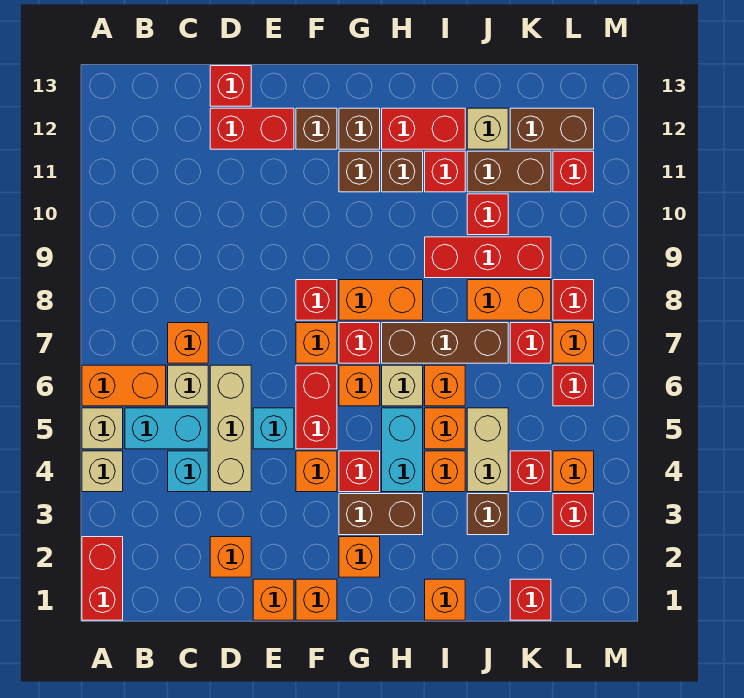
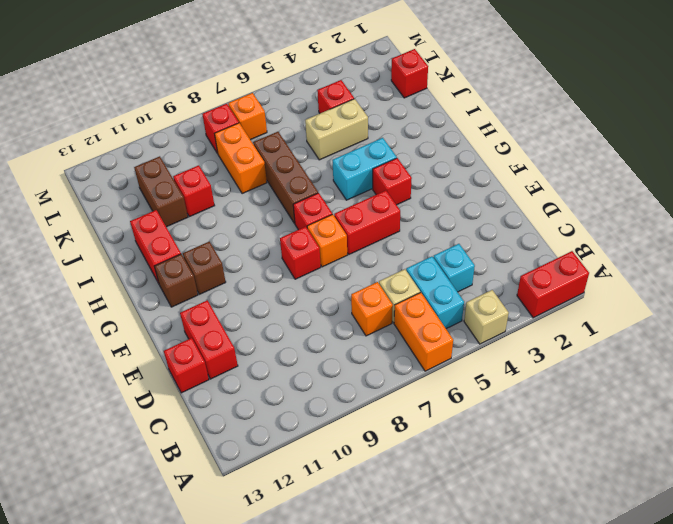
none -> tan 1x1 brick [82,408,123,449]
none -> orange 1x1 brick [210,537,251,577]
none -> tan 1x3 brick [210,365,251,492]
none -> orange 1x1 brick [253,579,294,620]

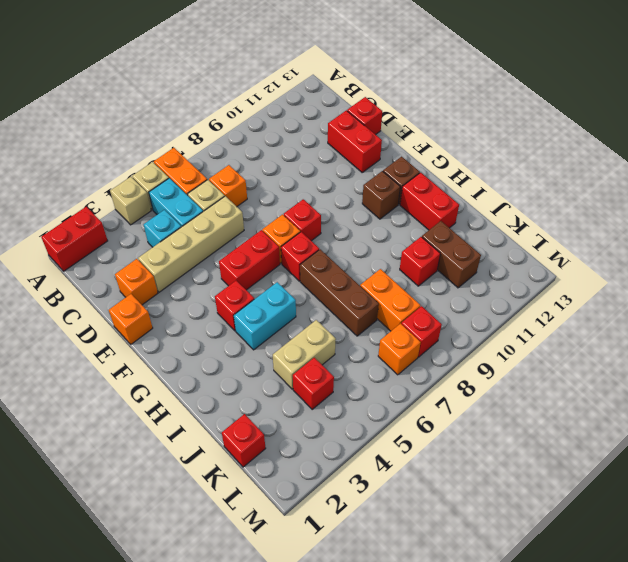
tan 1x4 brick [138,196,244,292] -> tan 1x3 brick [210,365,251,492]
none -> cyan 1x1 brick [253,408,294,449]
none -> orange 1x1 brick [296,579,337,620]
none -> orange 1x1 brick [296,451,337,492]
none -> brown 1x1 brick [296,108,337,149]

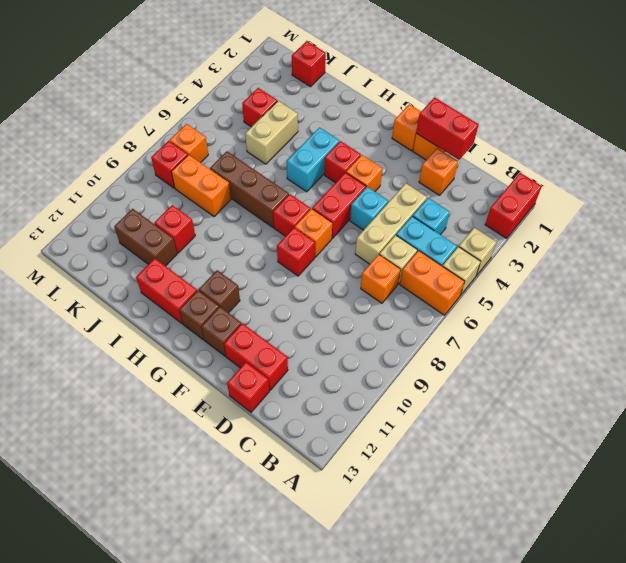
red 1x2 brick [416,97,479,160] -> none
none -> orange 1x1 brick [339,537,380,577]
none -> brown 1x2 brick [339,494,423,535]
none -> orange 1x1 brick [339,365,380,406]
none -> orange 1x2 brick [339,280,423,320]

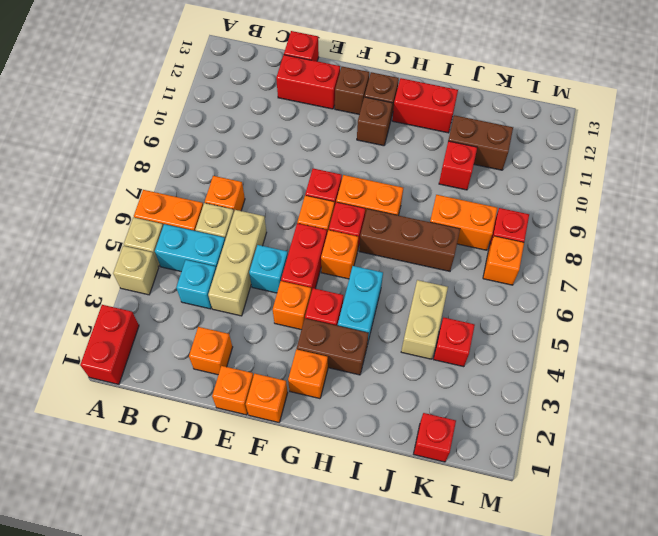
none -> tan 1x1 brick [382,365,423,406]
none -> brown 1x1 brick [382,151,423,192]
none -> orange 1x1 brick [425,579,465,620]
none -> orange 1x1 brick [425,451,465,492]

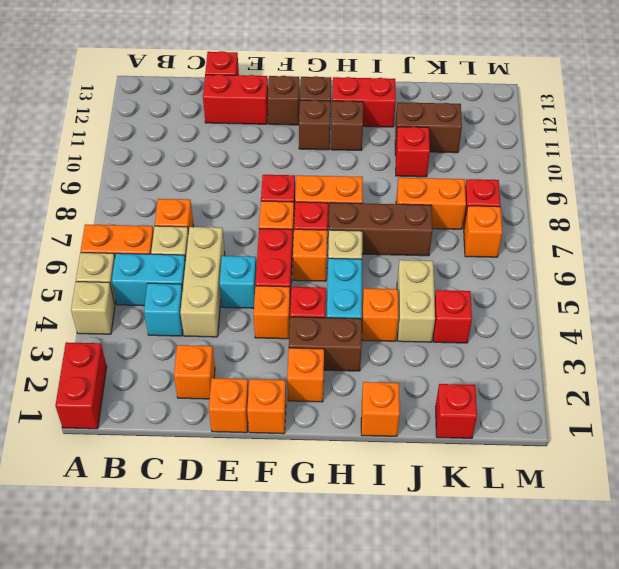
none -> orange 1x1 brick [425,408,465,449]
none -> orange 1x1 brick [425,365,465,406]
none -> red 1x3 brick [425,237,551,278]
none -> red 1x1 brick [425,151,465,192]

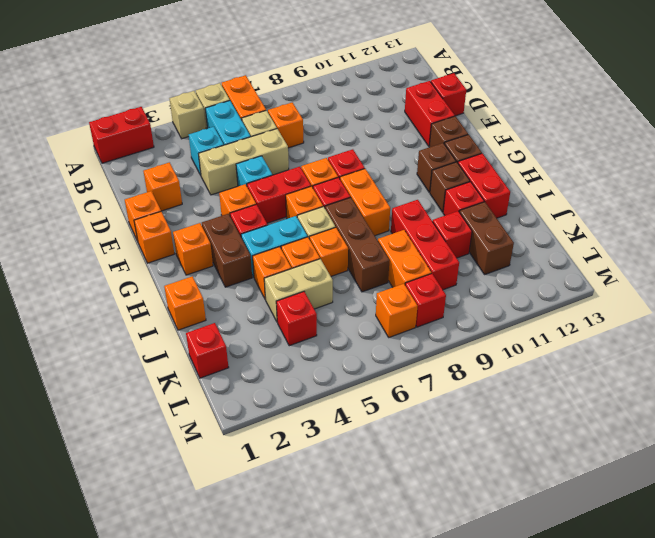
none -> brown 1x1 brick [467,494,508,535]
none -> tan 1x1 brick [467,108,508,149]
none -> red 1x1 brick [510,323,551,363]
none -> brown 1x2 brick [510,108,594,149]

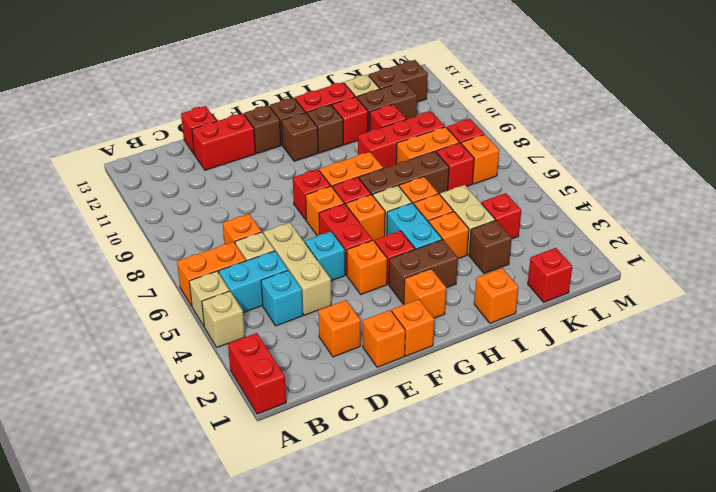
none -> red 1x1 brick [553,494,594,535]
none -> orange 1x1 brick [553,451,594,492]
none -> red 1x1 brick [553,365,594,406]
none -> red 1x1 brick [553,151,594,192]

